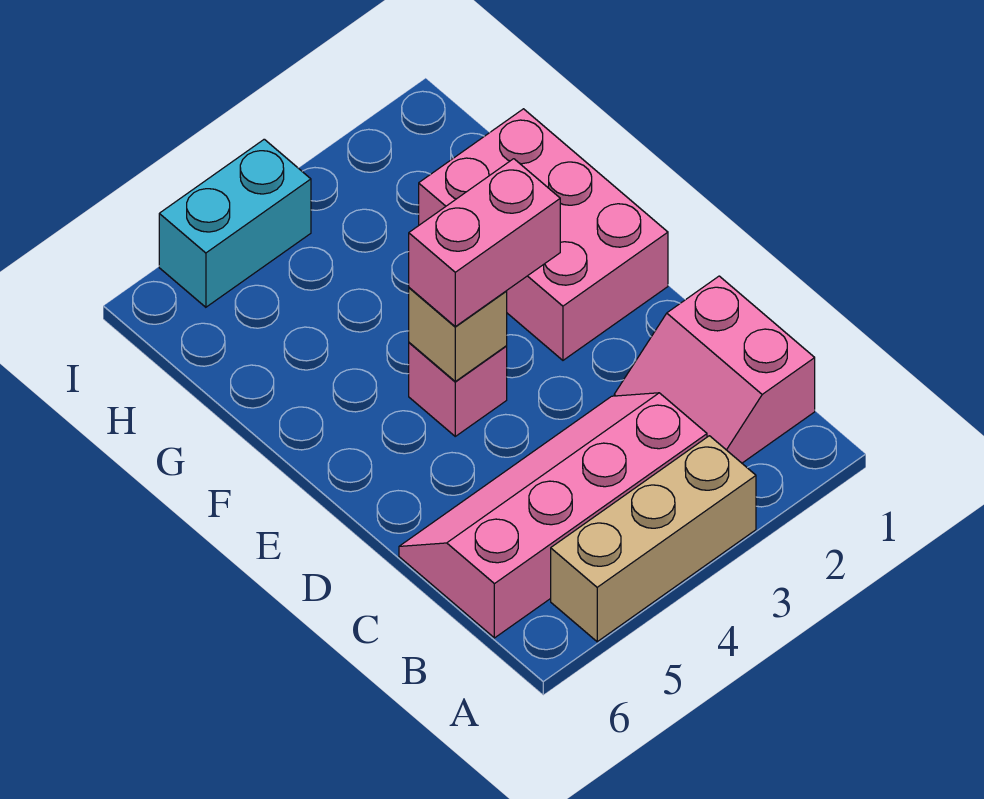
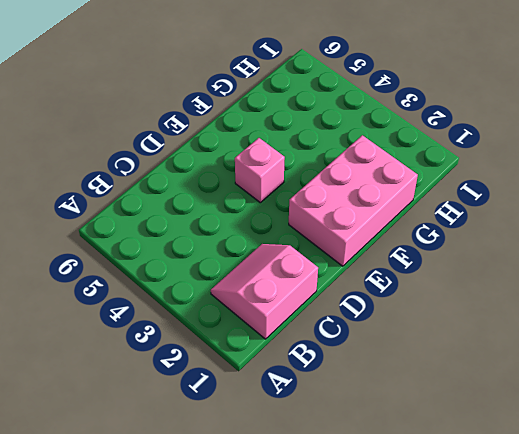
none -> tan 1x3 brick [551,436,756,642]
none -> pink 2x4 slope [399,393,707,638]

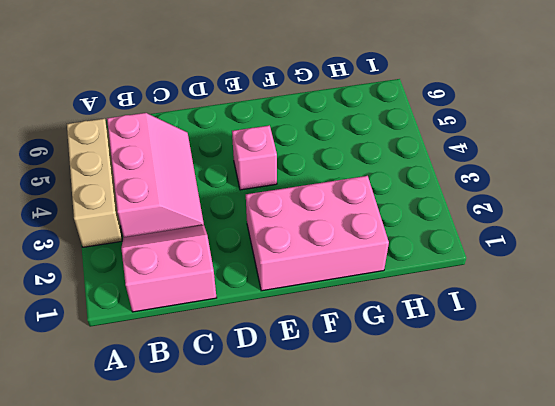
pink 2x3 slope [107,113,204,237] -> pink 2x4 slope [399,393,707,638]
none -> cyan 1x2 brick [159,139,311,307]
none -> tan 1x1 brick [409,288,507,381]

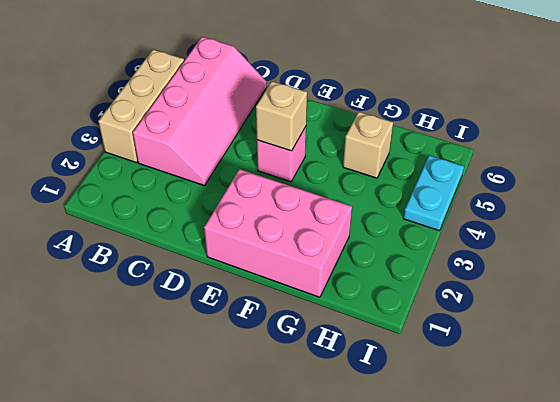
tan 1x1 brick [343,112,393,178] -> none
cyan 1x2 plate [403,155,464,231] -> cyan 1x2 brick [159,139,311,307]
none -> pink 2x2 slope [614,276,815,463]
none -> pink 1x2 brick [409,159,560,327]

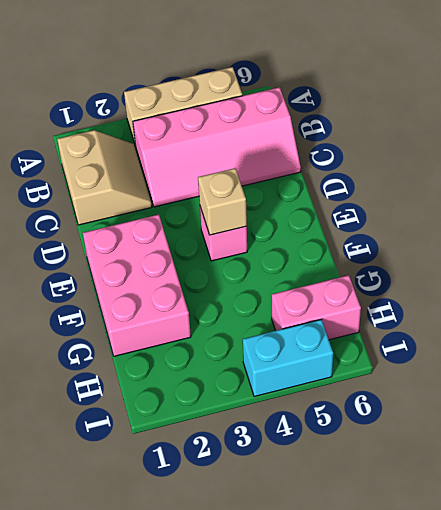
tan 2x2 slope [57,130,152,225] -> pink 2x2 slope [614,276,815,463]
pink 1x2 brick [272,275,361,340] -> pink 1x2 brick moved to [409,159,560,327]

